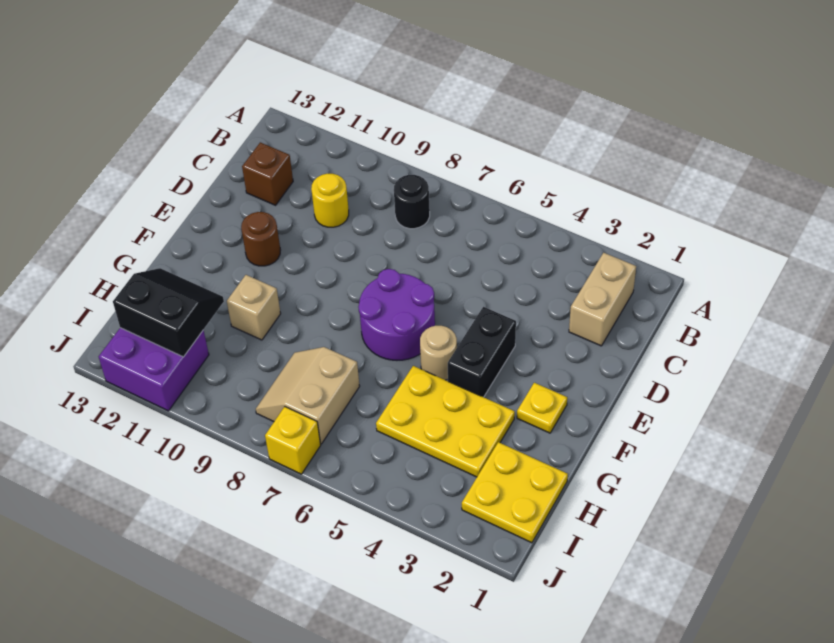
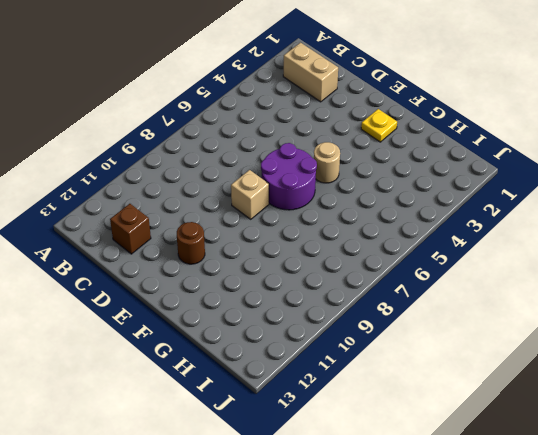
tan 1x1 brick [231,170,269,219] -> tan 1x1 brick moved to [227,275,281,340]
none -> black 1x1 round brick [394,175,430,229]
none -> yellow 1x1 round brick [311,174,349,227]
none -> black 1x2 brick [448,307,516,397]

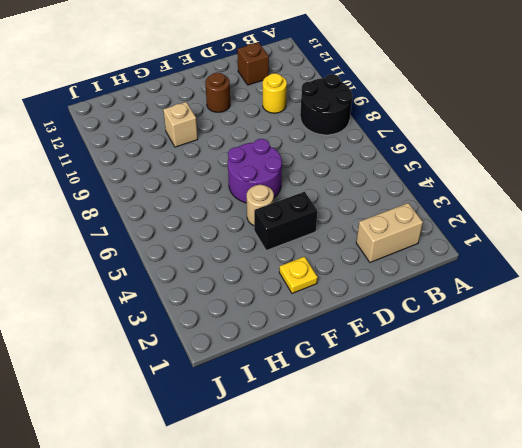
black 2x2 round brick [300,74,353,135] -> black 1x1 round brick [394,175,430,229]
none -> yellow 2x3 plate [376,366,515,477]
none -> yellow 2x2 plate [462,442,568,543]
none -> tan 2x2 slope [256,347,360,444]

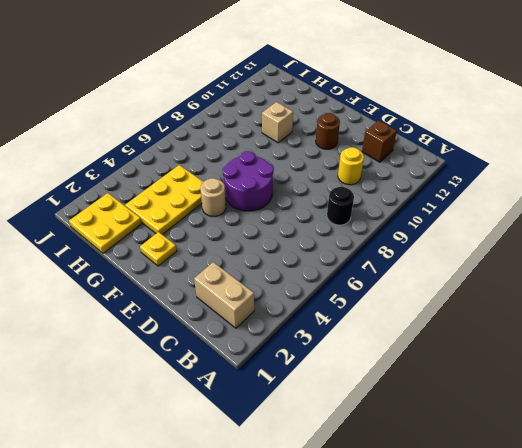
none -> black 1x2 brick [448,307,516,397]
none -> tan 2x2 slope [256,347,360,444]
none -> purple 2x2 brick [99,328,209,411]

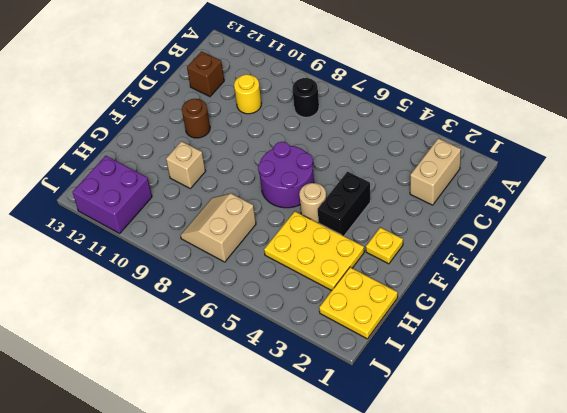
none -> yellow 1x1 brick [265,407,321,474]
none -> black 2x2 slope [113,268,224,357]

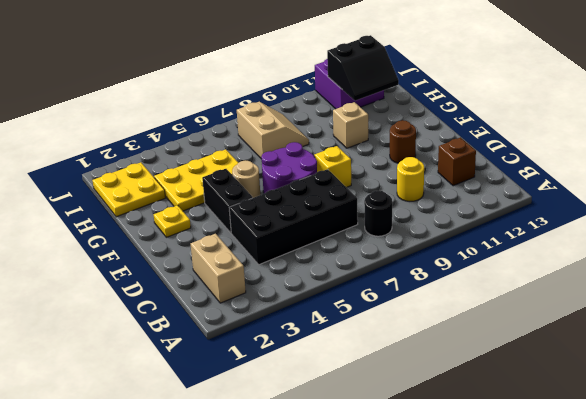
black 2x4 brick [229,169,358,265] -> none
yellow 1x1 brick [314,146,351,187] -> yellow 1x1 brick moved to [265,407,321,474]

